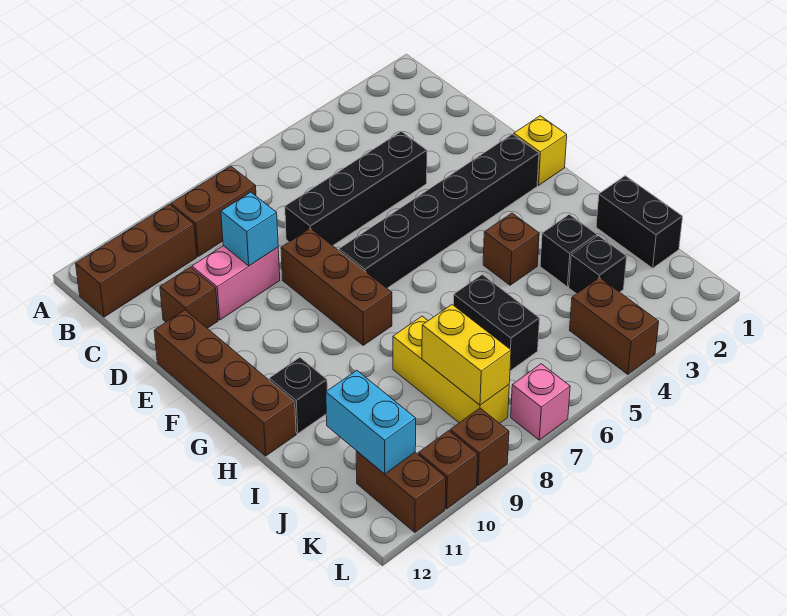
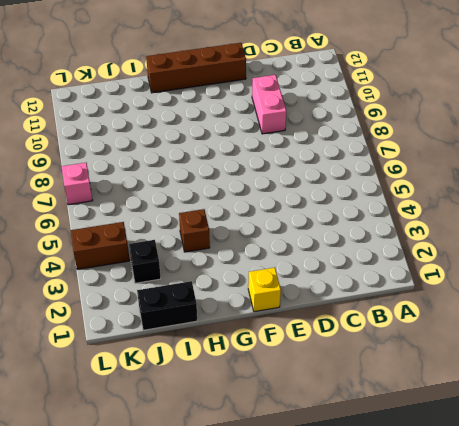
none -> brown 1x2 brick [171,166,256,257]
none -> brown 1x3 brick [76,204,197,317]
none -> black 1x4 brick [285,131,427,246]

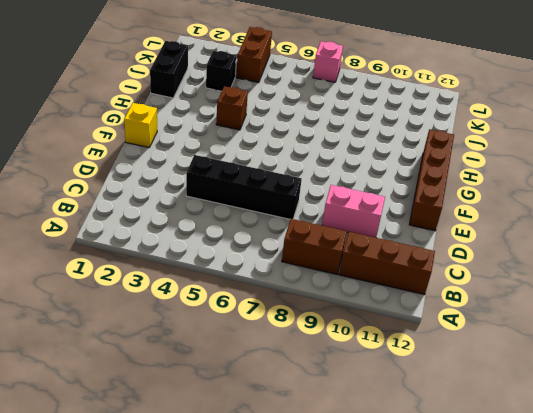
none -> brown 1x1 brick [160,267,218,328]
none -> brown 1x3 brick [281,228,392,345]
none -> black 1x6 brick [339,134,539,288]

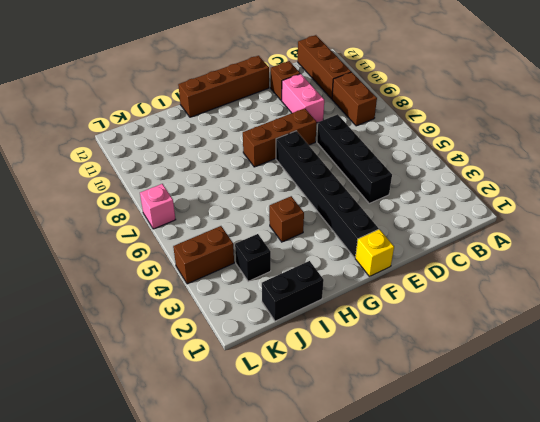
none -> black 1x1 brick [269,358,327,433]
none -> black 1x1 brick [540,214,597,287]
none -> black 1x2 brick [454,275,540,371]

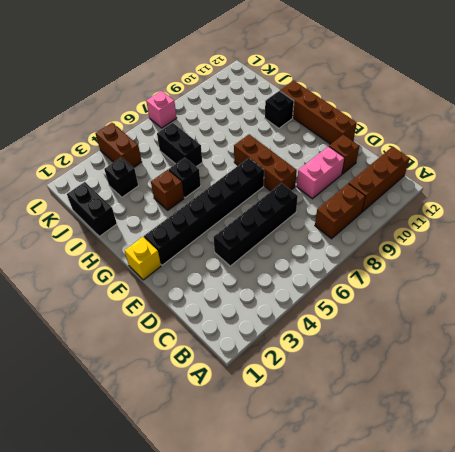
black 1x1 brick [169,158,201,198] -> black 1x1 brick moved to [540,214,597,287]
none -> yellow 1x3 brick [393,316,509,423]
none -> brown 1x2 brick [356,451,446,532]
none -> brown 1x1 brick [450,408,509,485]

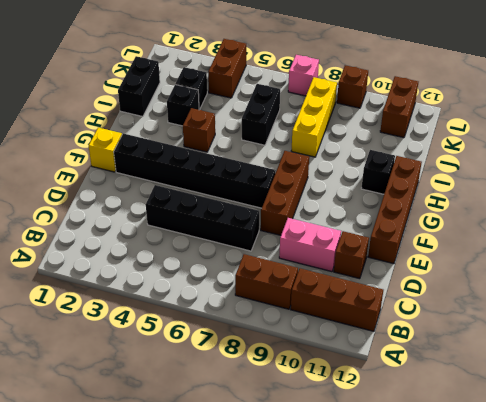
none -> brown 1x1 brick [418,431,478,509]
none -> cyan 1x1 brick [221,192,278,266]
none -> yellow 1x2 brick [422,305,511,405]

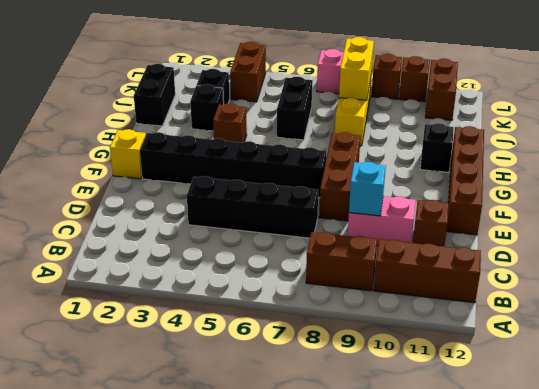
none -> cyan 1x2 brick [326,371,416,474]

